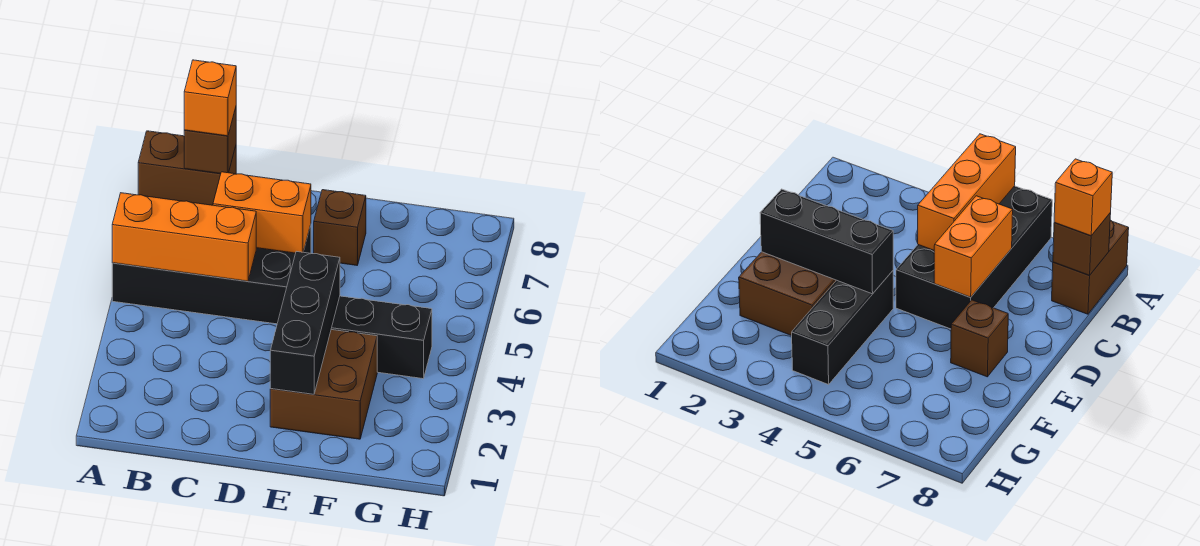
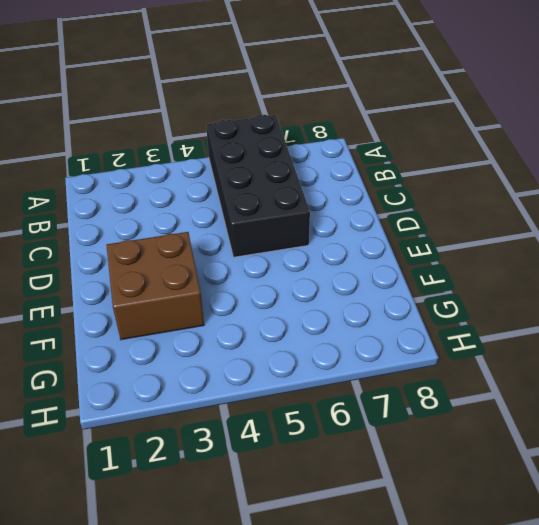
none -> brown 1x2 brick [138,131,236,205]
none -> black 1x3 brick [331,296,432,379]

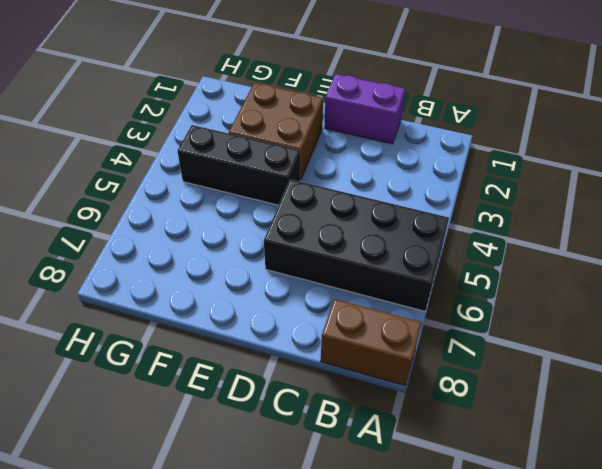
purple 1x2 brick [324,74,405,144] -> none
none -> brown 1x1 brick [314,190,366,265]
none -> orange 1x3 brick [112,193,256,281]

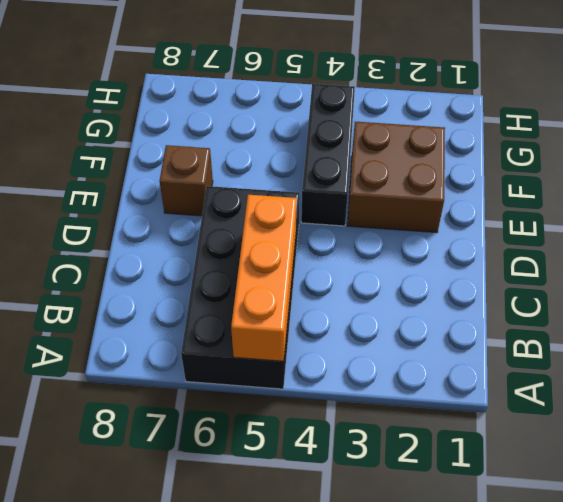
none -> brown 1x2 brick [138,131,236,205]
none -> brown 1x1 brick [184,108,236,174]

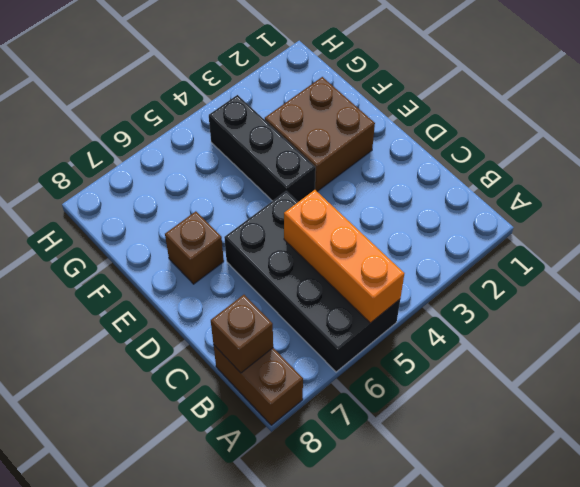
none -> orange 1x2 brick [213,172,311,253]
none -> black 1x3 brick [270,251,340,394]

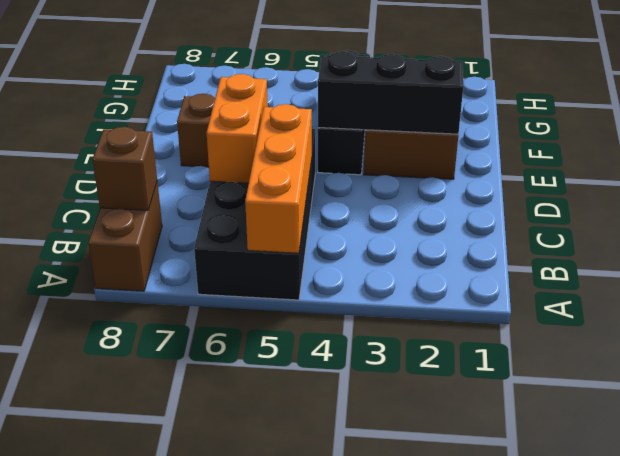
none -> orange 1x1 brick [184,60,236,136]

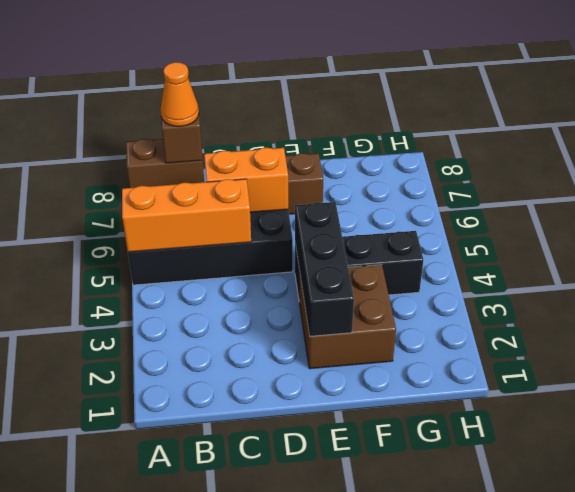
orange 1x1 cone [160,62,199,126] -> orange 1x1 brick [184,60,236,136]

